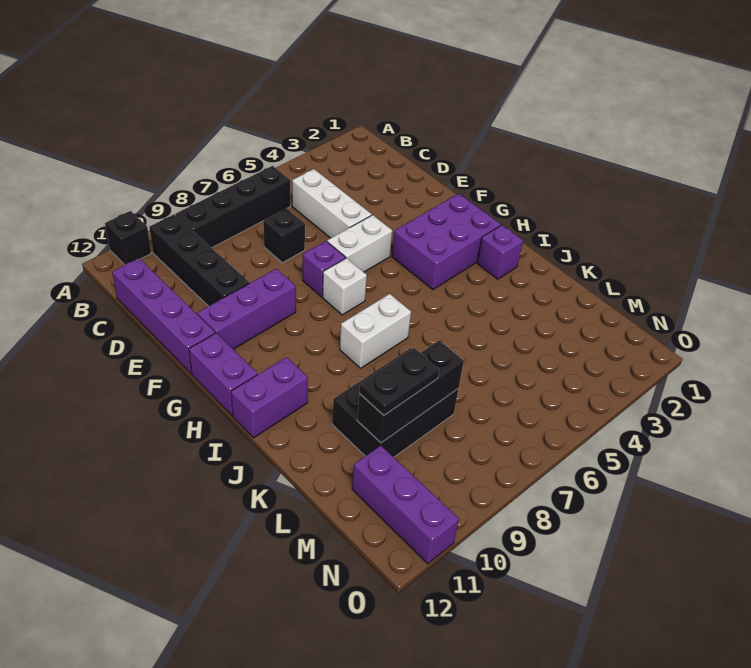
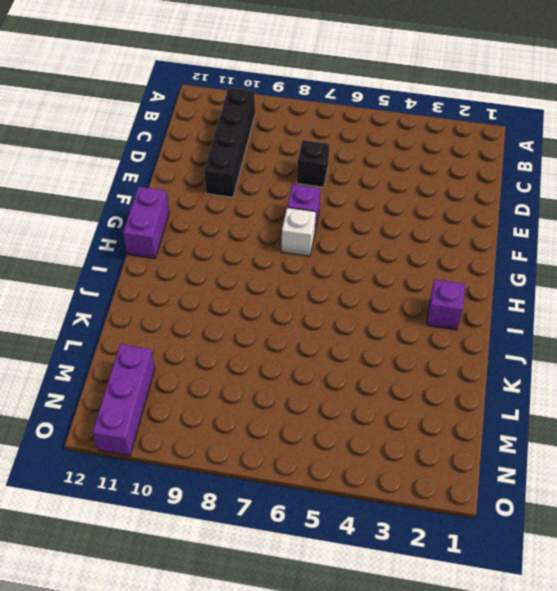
none -> black 1x1 brick [105,211,151,265]
none -> black 1x4 brick [176,166,290,248]
none -> white 1x3 brick [292,169,372,238]

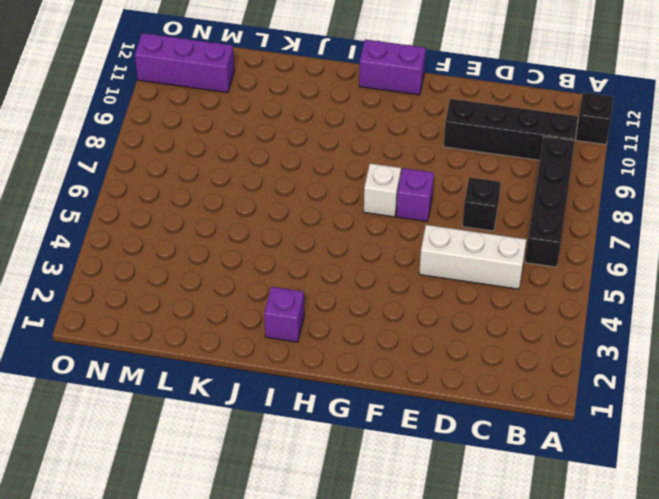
none -> purple 1x4 brick [112,258,215,374]
none -> white 1x2 brick [327,215,392,272]
none -> purple 1x3 brick [197,269,296,349]

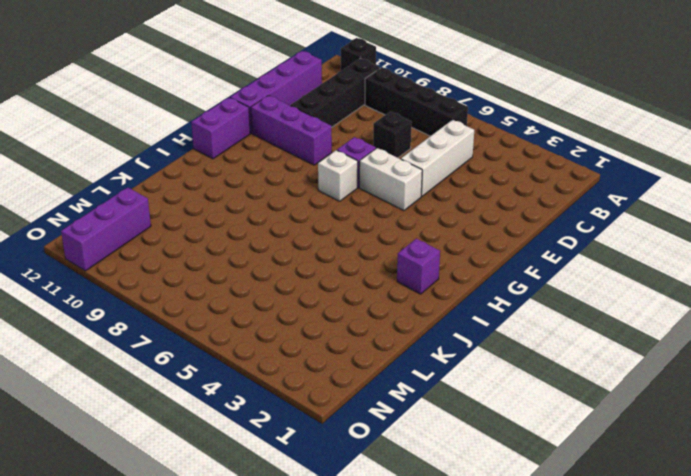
none -> purple 2x3 brick [392,194,501,290]
none -> white 1x2 brick [340,294,411,368]
none -> purple 1x2 brick [231,357,308,438]

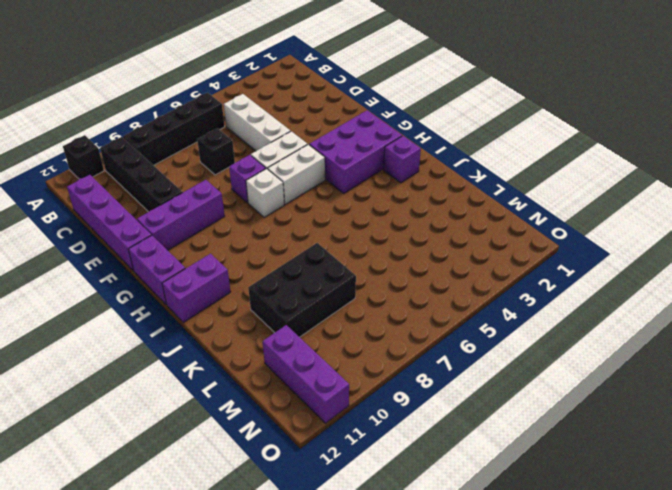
white 1x2 brick [268,144,325,204] -> white 1x2 brick moved to [340,294,411,368]
none -> black 1x3 brick [357,340,464,443]
none -> black 1x2 plate [359,348,439,415]

